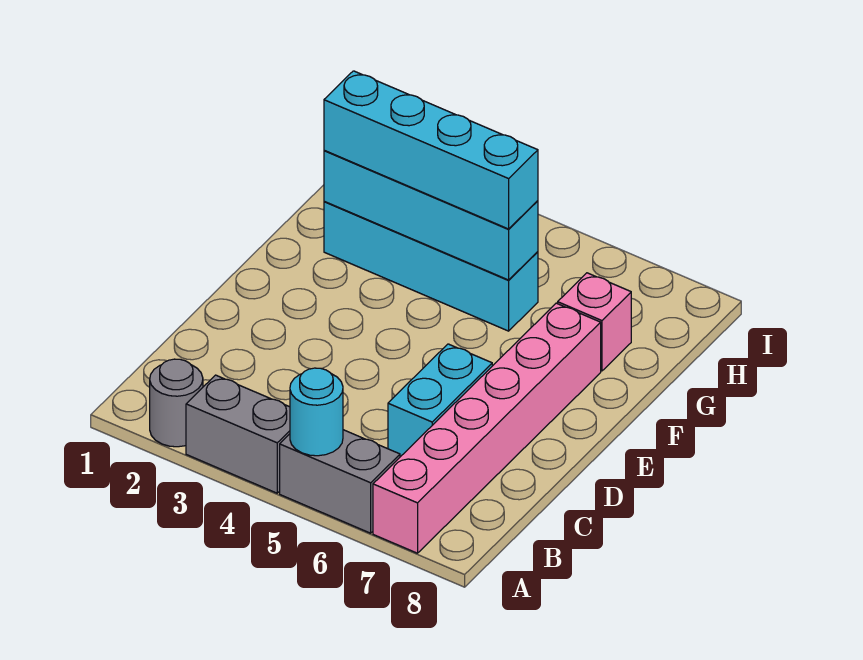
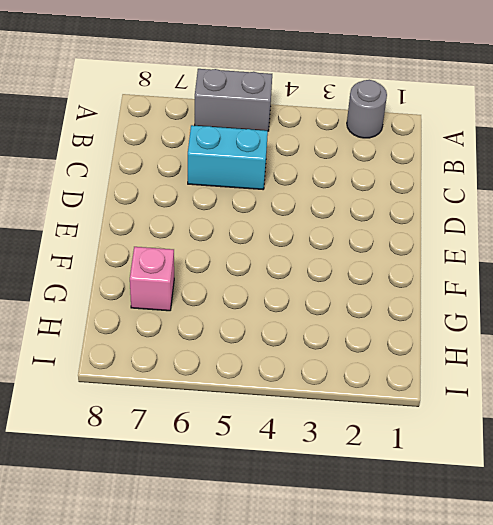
cyan 1x2 brick [188,125,268,189] -> cyan 1x2 brick turned to [388,344,492,457]
none -> grey 1x2 brick [186,375,290,493]
none -> pink 1x6 brick [373,303,601,553]

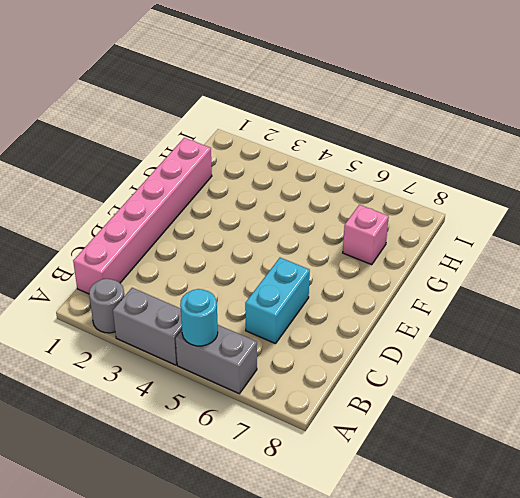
pink 1x6 brick [73,138,212,294] -> pink 1x6 brick moved to [373,303,601,553]
none -> cyan 1x4 brick [324,202,538,331]
none -> cyan 1x4 brick [324,151,538,280]

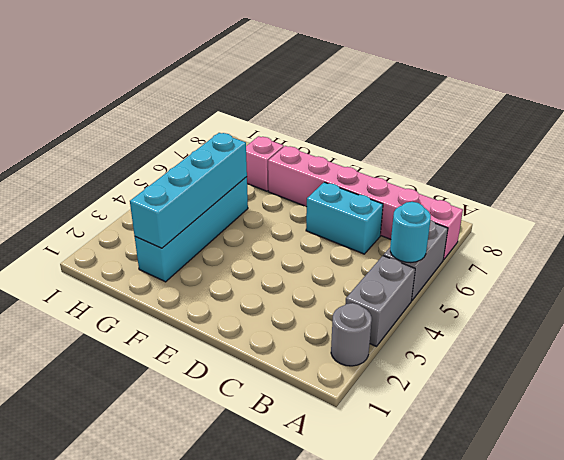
none -> cyan 1x4 brick [324,71,538,229]

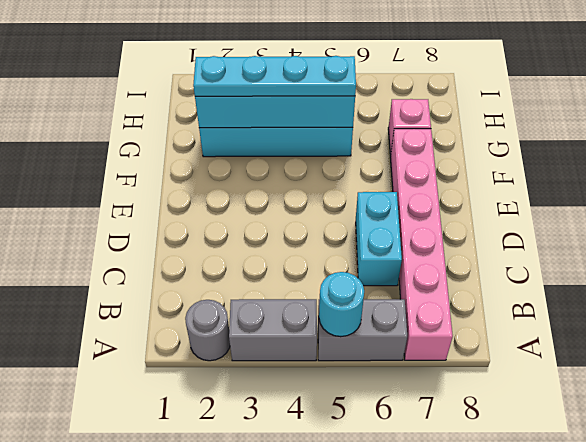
cyan 1x4 plate [193,56,356,96] -> cyan 1x4 brick [324,71,538,229]

